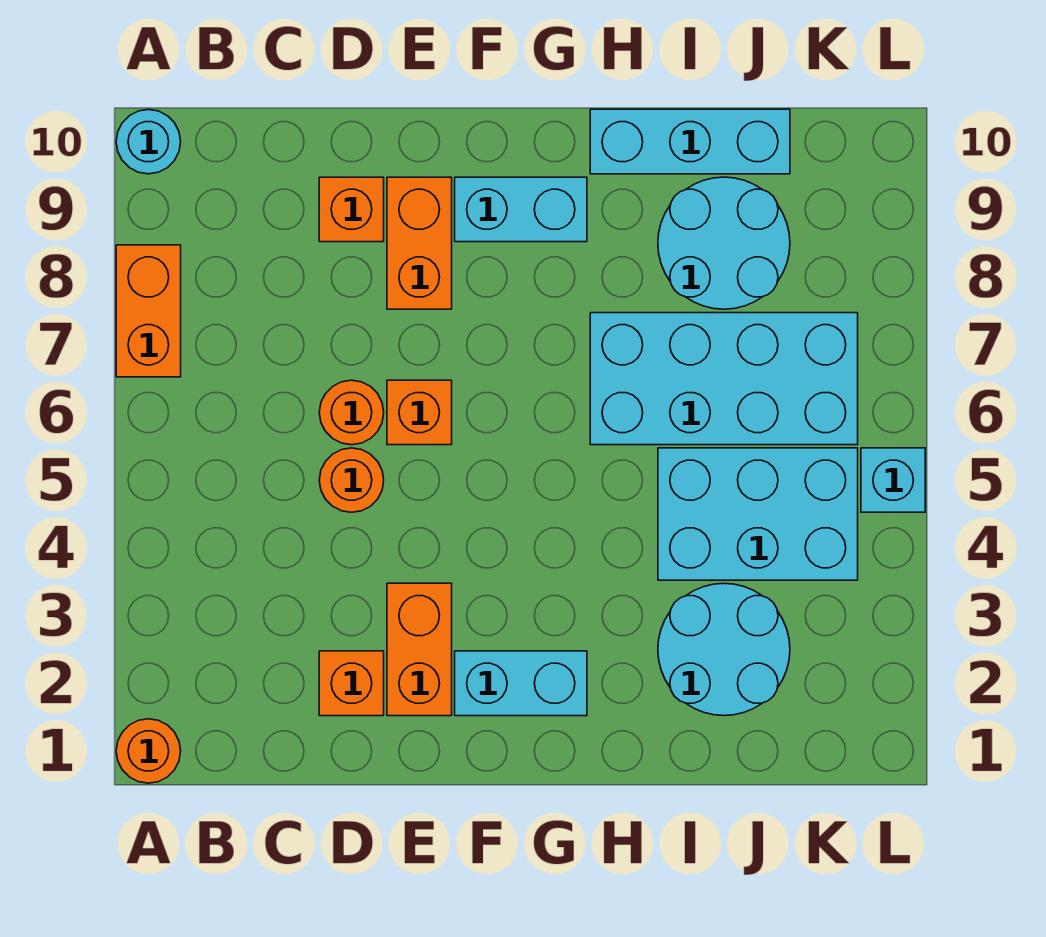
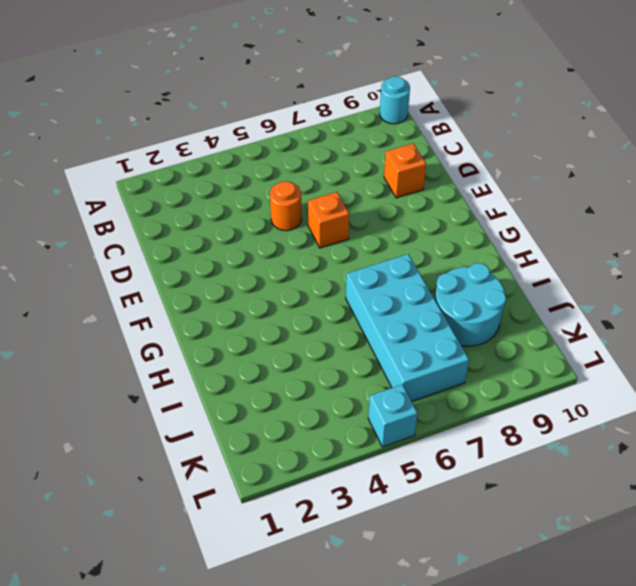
none -> orange 1x1 round brick [116,719,181,783]
none -> orange 1x2 brick [116,245,181,377]
none -> orange 1x1 brick [319,651,384,716]

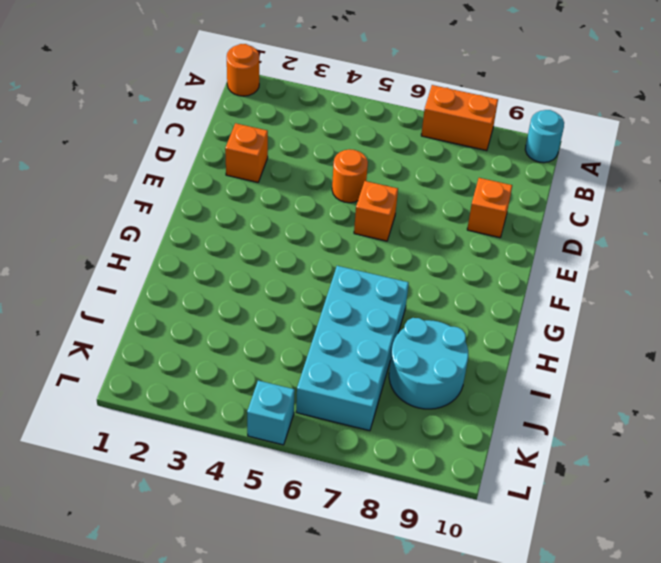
none -> orange 1x1 round brick [319,380,384,445]
none -> orange 1x2 brick [387,583,452,716]
none -> orange 1x2 brick [387,177,452,309]

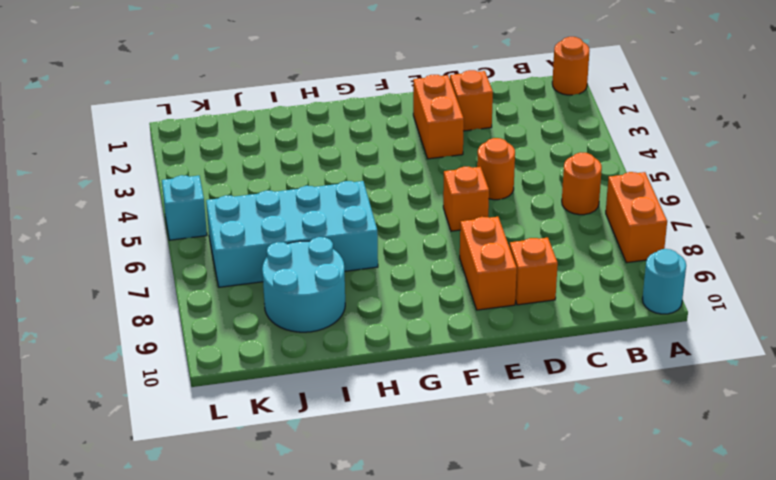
orange 1x1 round brick [562,153,602,215] -> orange 1x1 round brick moved to [319,380,384,445]
none -> cyan 1x2 brick [455,651,587,716]
none -> cyan 1x2 brick [455,177,587,242]
none -> cyan 1x3 brick [590,109,790,174]

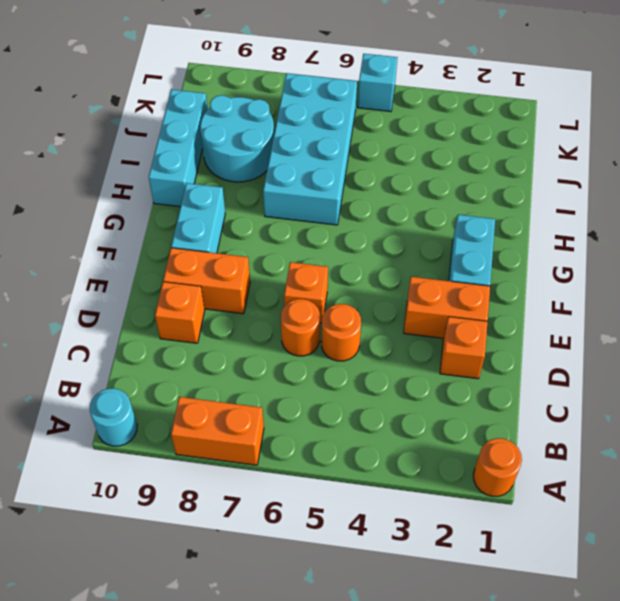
none -> cyan 2x2 round brick [658,583,790,716]
none -> cyan 2x3 brick [658,448,858,580]

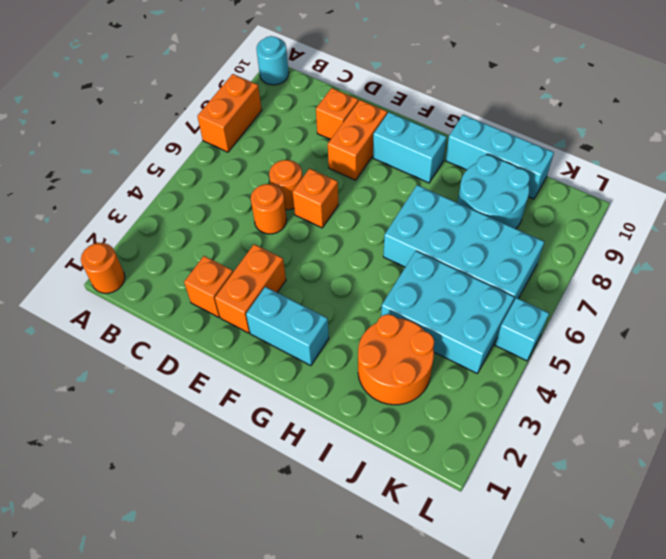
orange 2x2 round brick [358,314,434,405] -> cyan 2x2 round brick [658,583,790,716]

